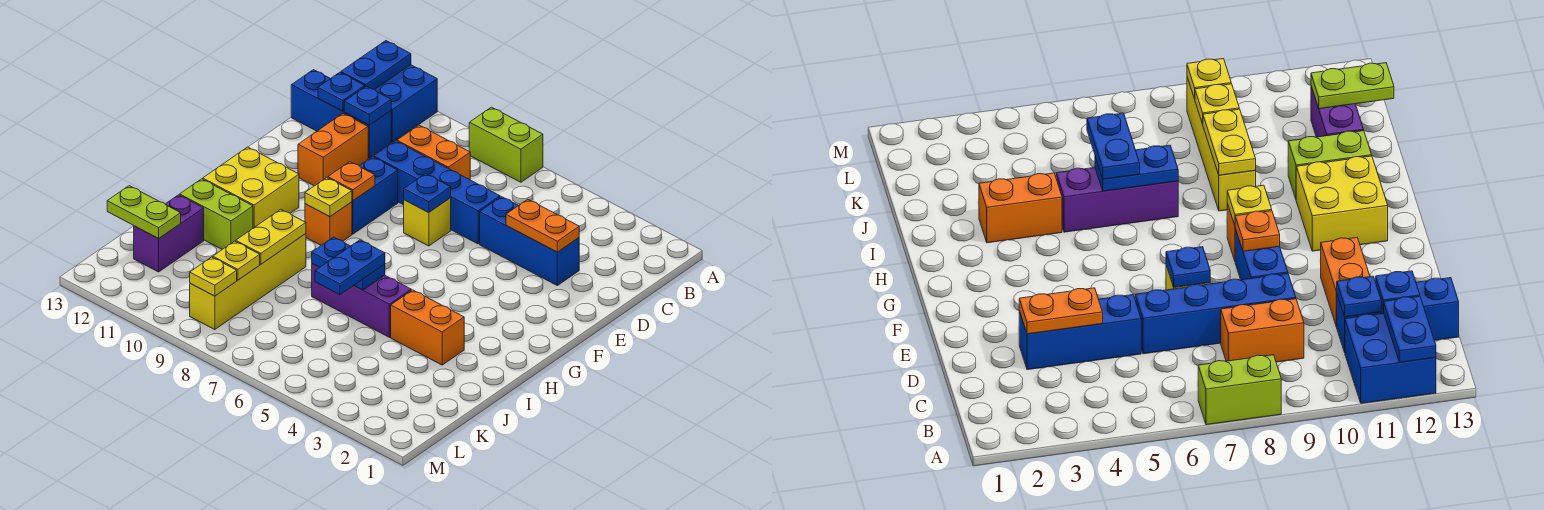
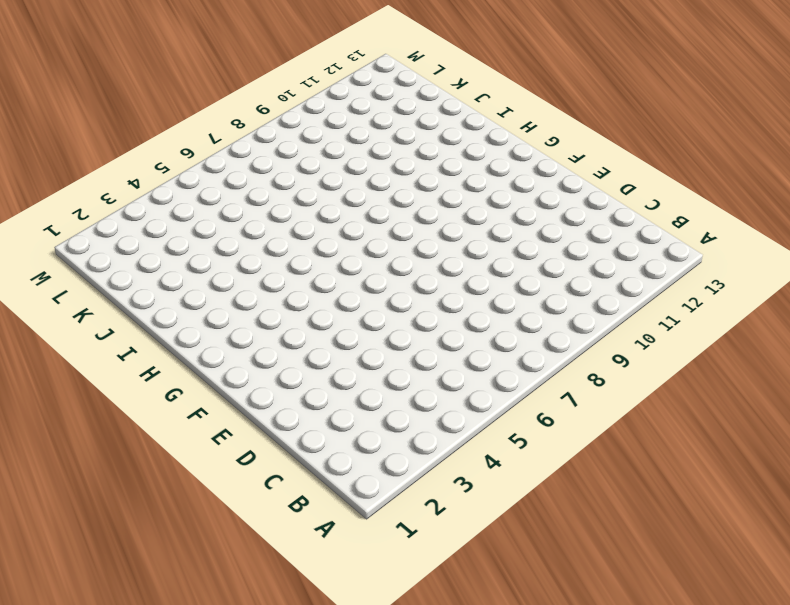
none -> lime 1x2 brick [469,107,543,182]
none -> blue 2x2 brick [375,65,437,143]
none -> orange 1x2 brick [397,125,470,180]

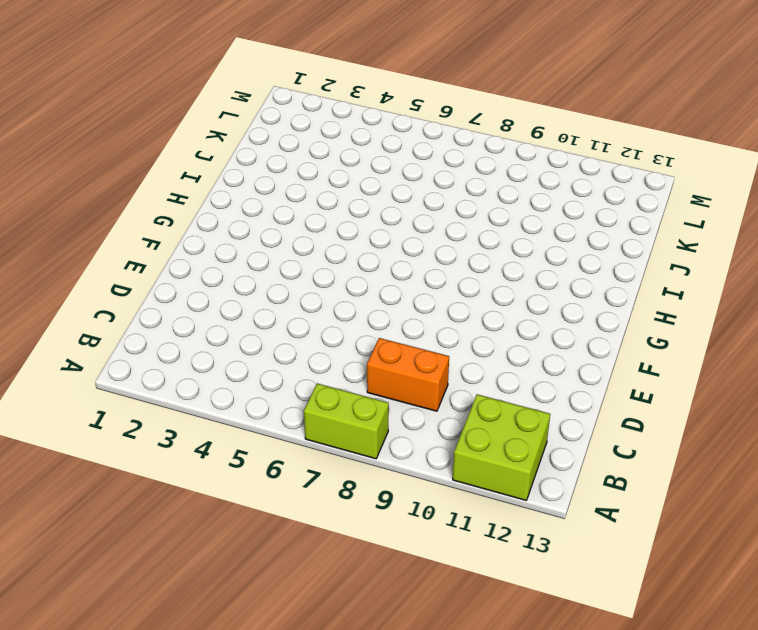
lime 2x2 brick [453,394,550,500] -> blue 2x2 brick [375,65,437,143]
none -> blue 1x3 brick [291,70,391,158]
none -> blue 1x3 brick [480,197,579,285]
none -> blue 1x4 brick [374,141,500,244]

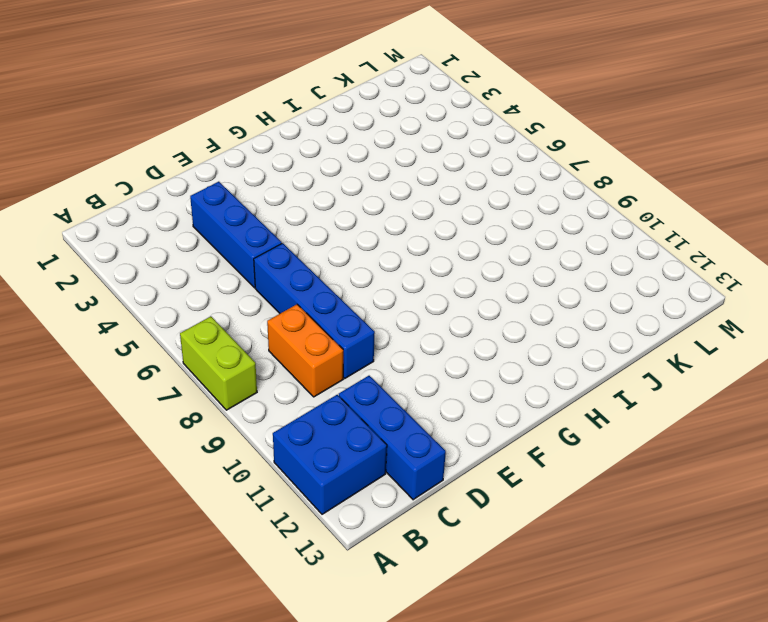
none -> orange 1x2 brick [298,113,368,186]
none -> yellow 1x1 brick [404,198,451,246]
none -> blue 1x2 brick [352,157,398,234]

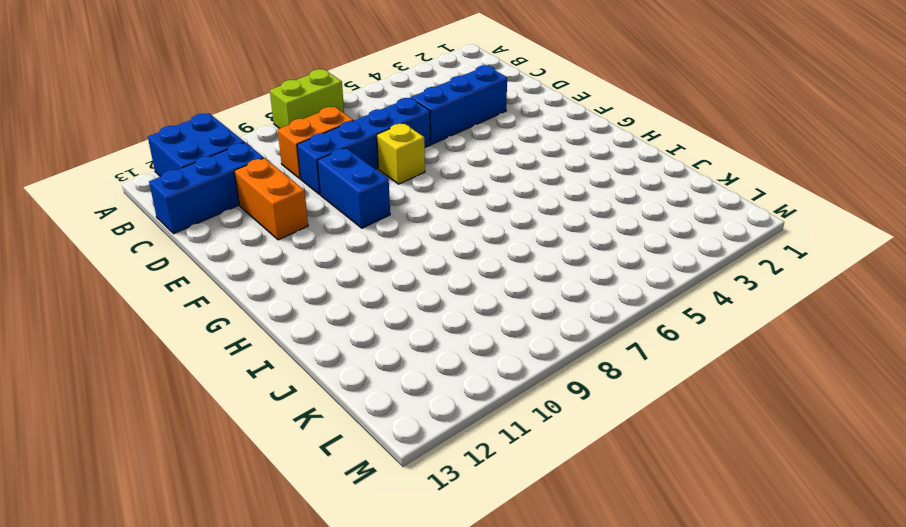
none -> orange 1x1 brick [305,202,352,245]
none -> yellow 2x2 brick [203,147,299,228]
none -> orange 1x2 brick [391,290,464,365]

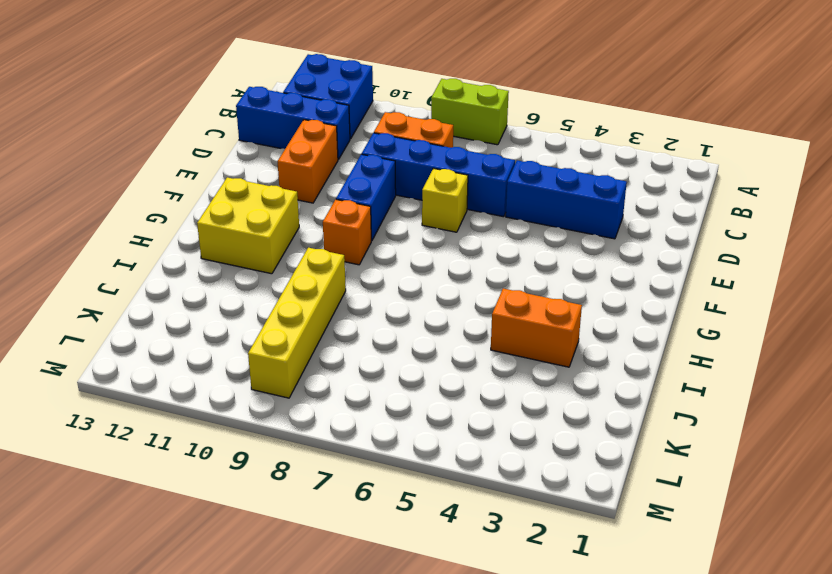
none -> purple 1x3 brick [312,264,411,337]
none -> lime 1x2 brick [180,179,253,249]
none -> purple 1x2 brick [134,195,204,272]

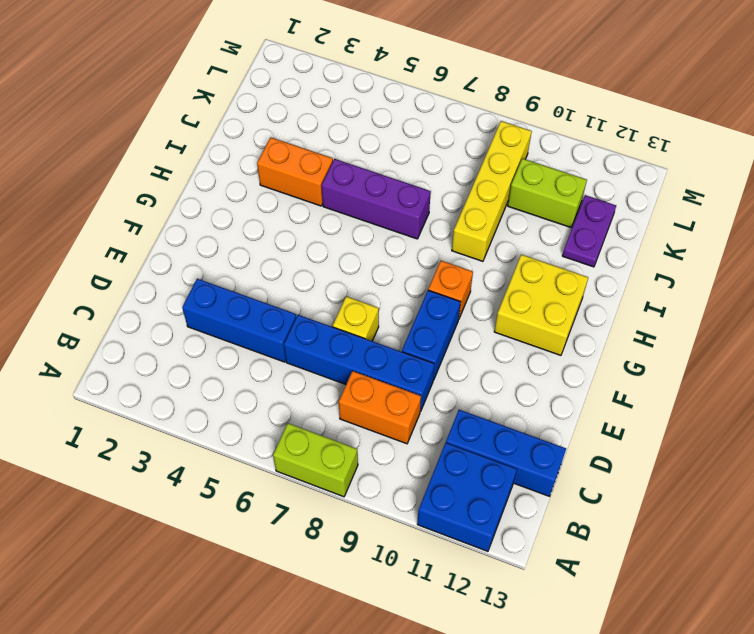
purple 1x2 plate [562,195,616,267] -> purple 1x2 brick [134,195,204,272]
lime 1x2 brick [508,158,587,227] -> lime 1x2 brick moved to [180,179,253,249]
none -> orange 1x2 brick [298,113,368,186]
none -> blue 1x2 plate [341,41,411,90]
none -> blue 1x1 plate [344,86,391,125]

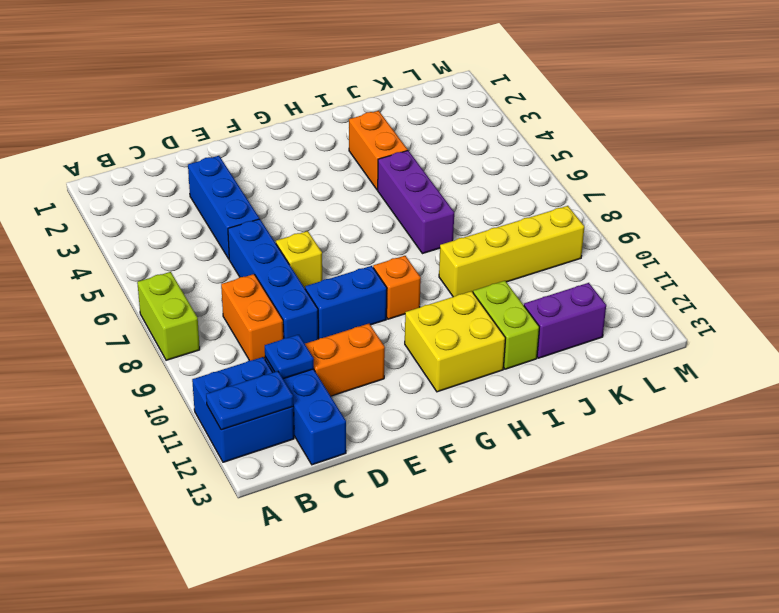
none -> blue 1x1 plate [318,72,365,111]
none -> orange 1x2 plate [506,199,579,252]
none -> blue 1x1 plate [404,174,451,213]

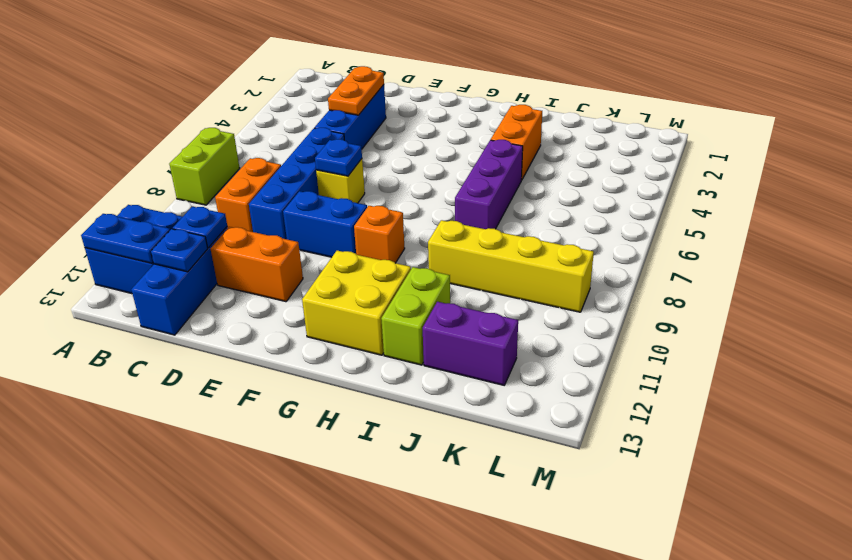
none -> orange 1x1 plate [328,162,375,201]
none -> yellow 1x1 plate [305,178,352,217]
none -> blue 1x2 plate [312,237,385,290]

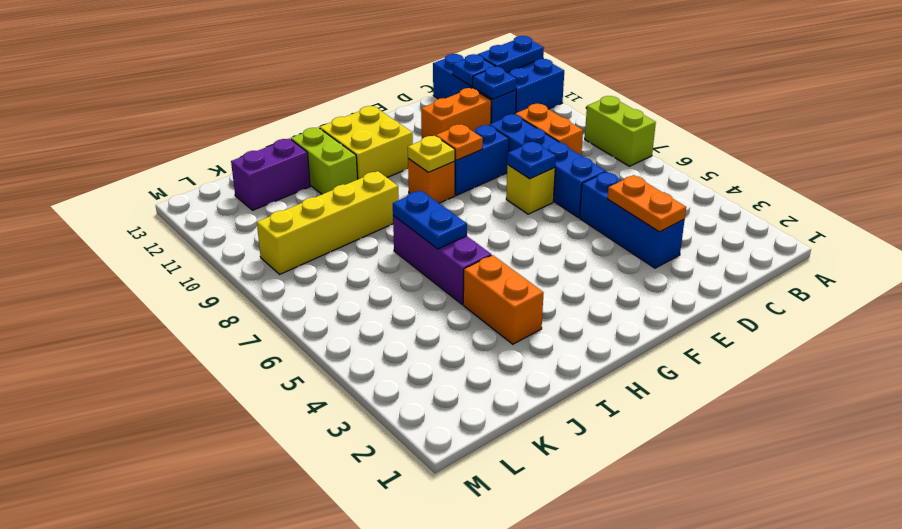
none -> yellow 1x2 plate [236,209,306,264]
none -> yellow 1x1 plate [213,241,260,280]
none -> lime 1x2 plate [107,186,181,239]

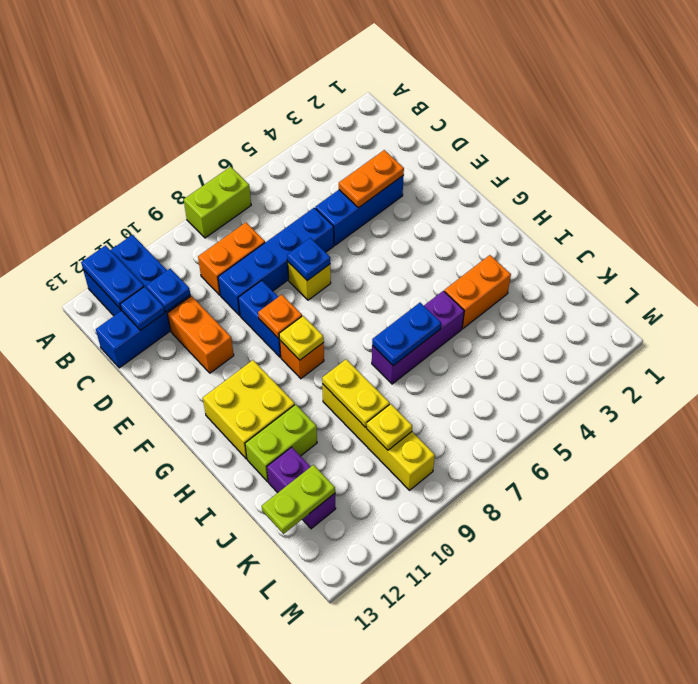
none -> yellow 1x1 plate [190,257,237,296]
none -> blue 1x2 plate [315,240,385,295]

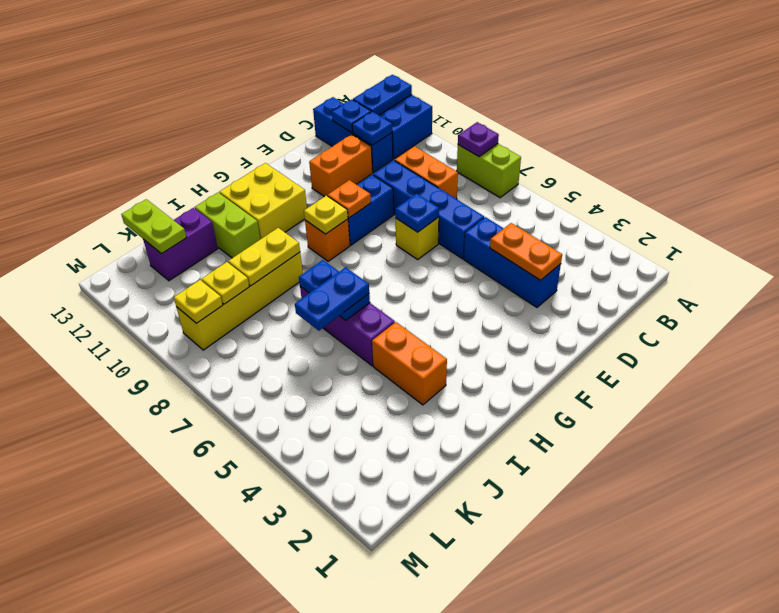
purple 1x1 plate [458,122,499,156] -> none

